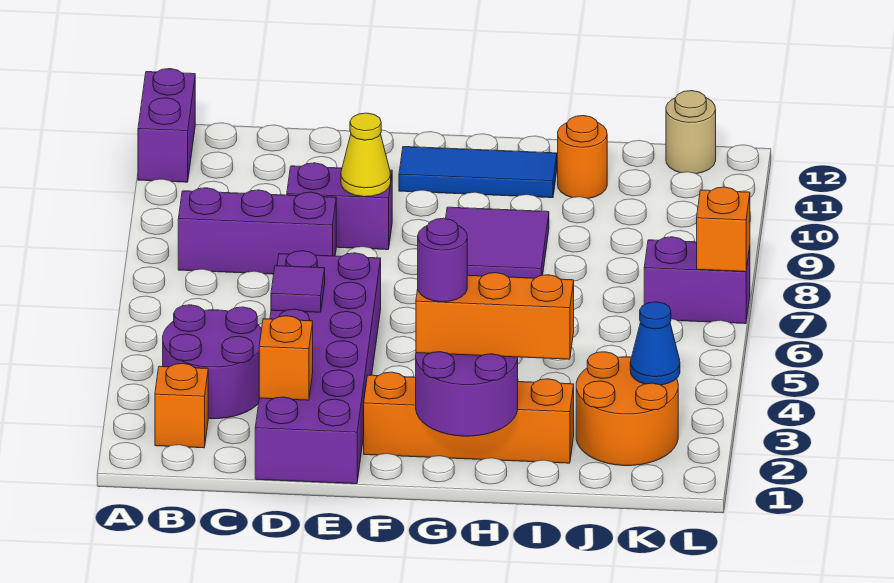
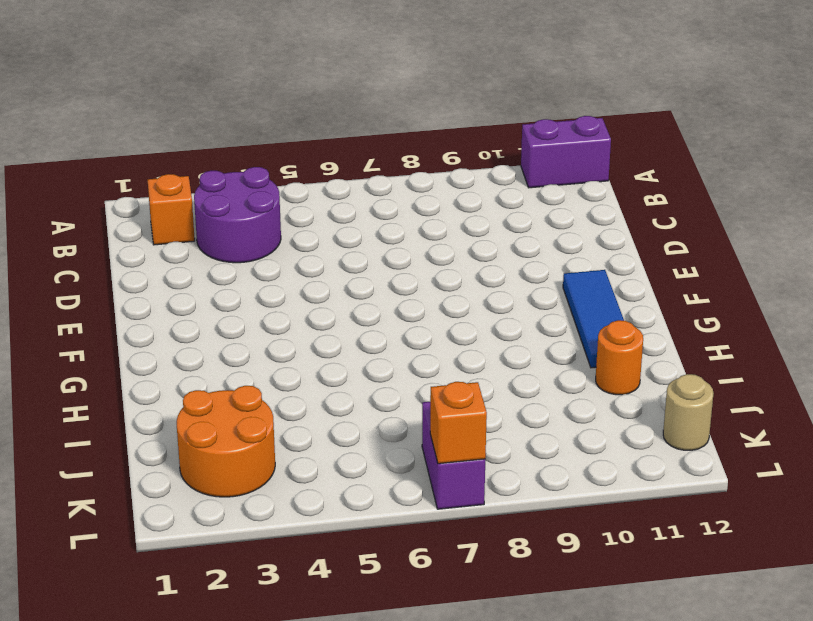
none -> purple 1x3 brick [178,188,336,274]
none -> purple 2x6 brick [255,251,381,484]
none -> purple 1x2 brick [287,163,392,250]

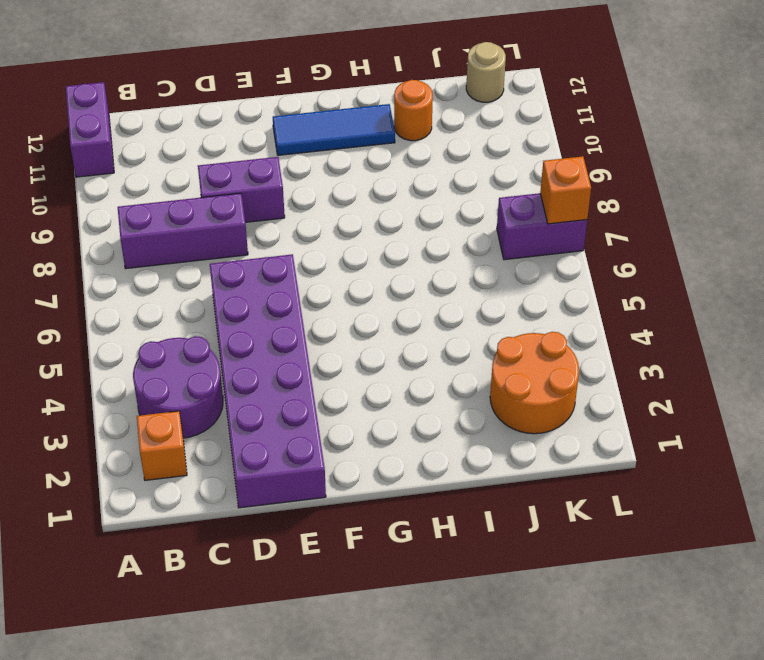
none -> orange 1x4 brick [364,372,574,463]
none -> purple 2x2 tile [446,207,549,278]
none -> orange 1x1 brick [259,316,313,400]

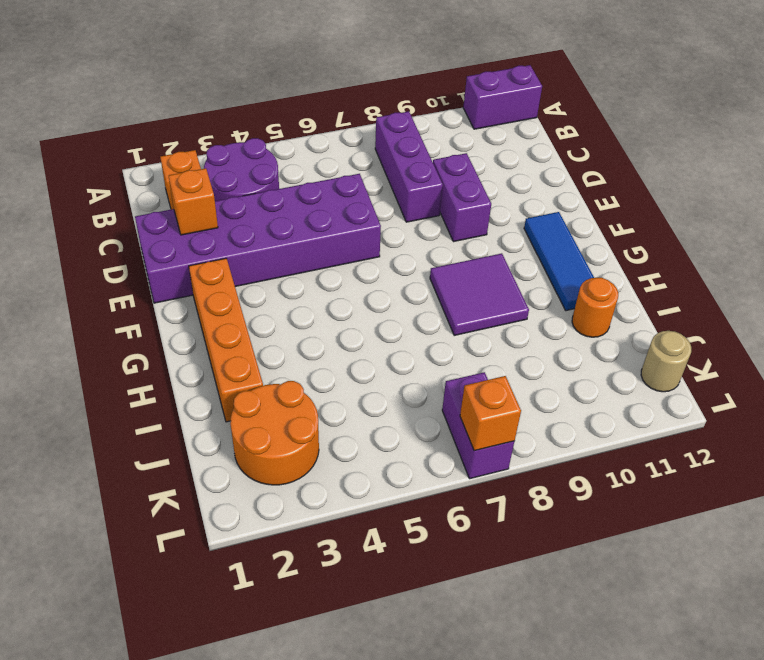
none -> purple 1x1 tile [271,266,325,312]
none -> yellow 1x1 cone [341,113,391,197]
none -> purple 2x2 round brick [416,352,518,436]

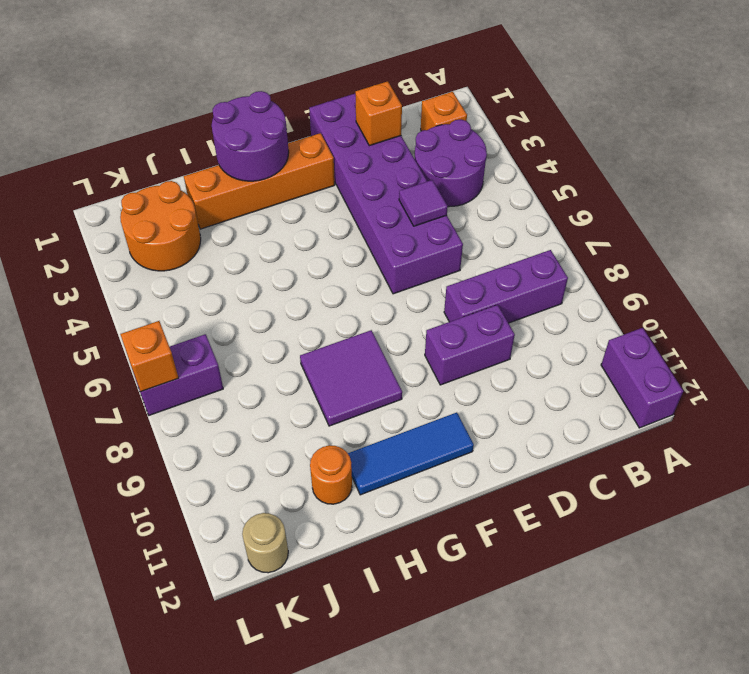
none -> yellow 1x1 cone [341,113,391,197]
none -> blue 1x1 cone [630,302,680,385]
none -> orange 1x3 brick [416,273,574,359]

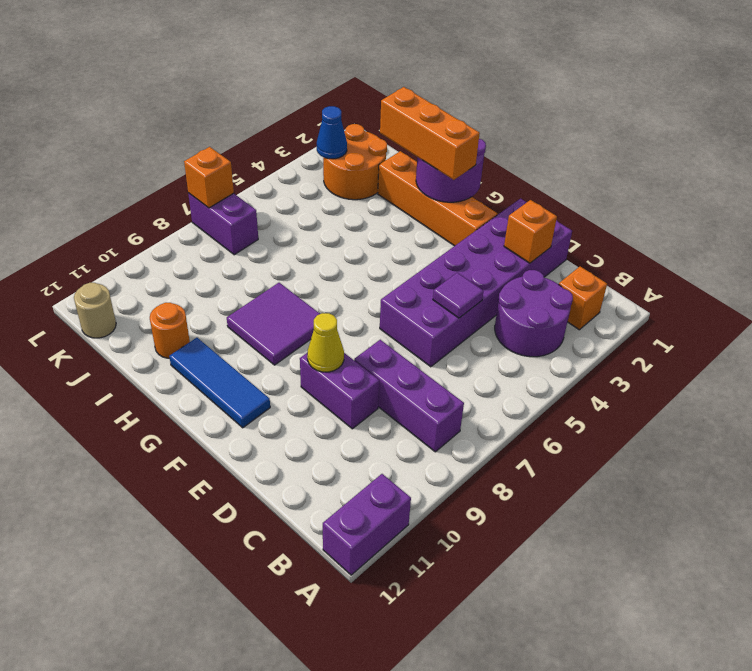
none -> purple 1x1 round brick [418,218,467,302]

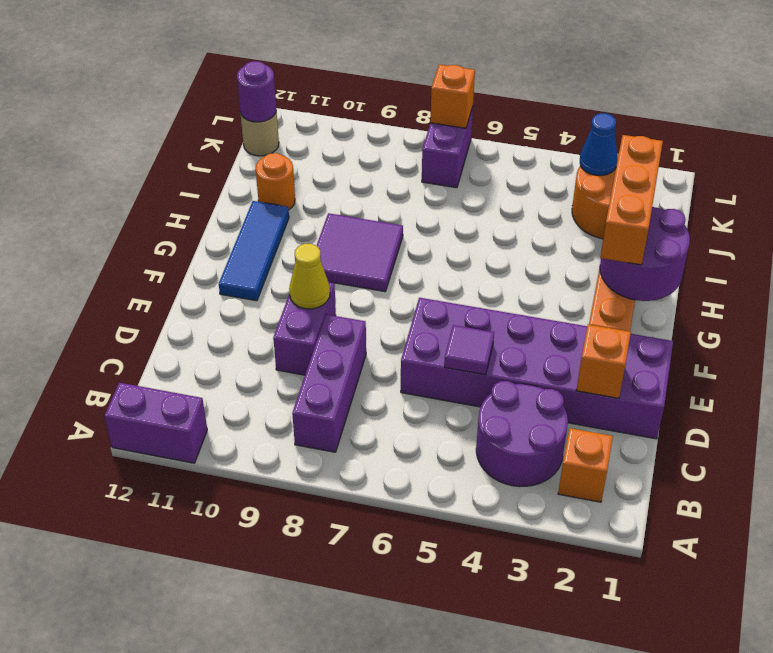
purple 1x1 round brick [237,61,276,122] -> purple 1x1 round brick moved to [418,218,467,302]

